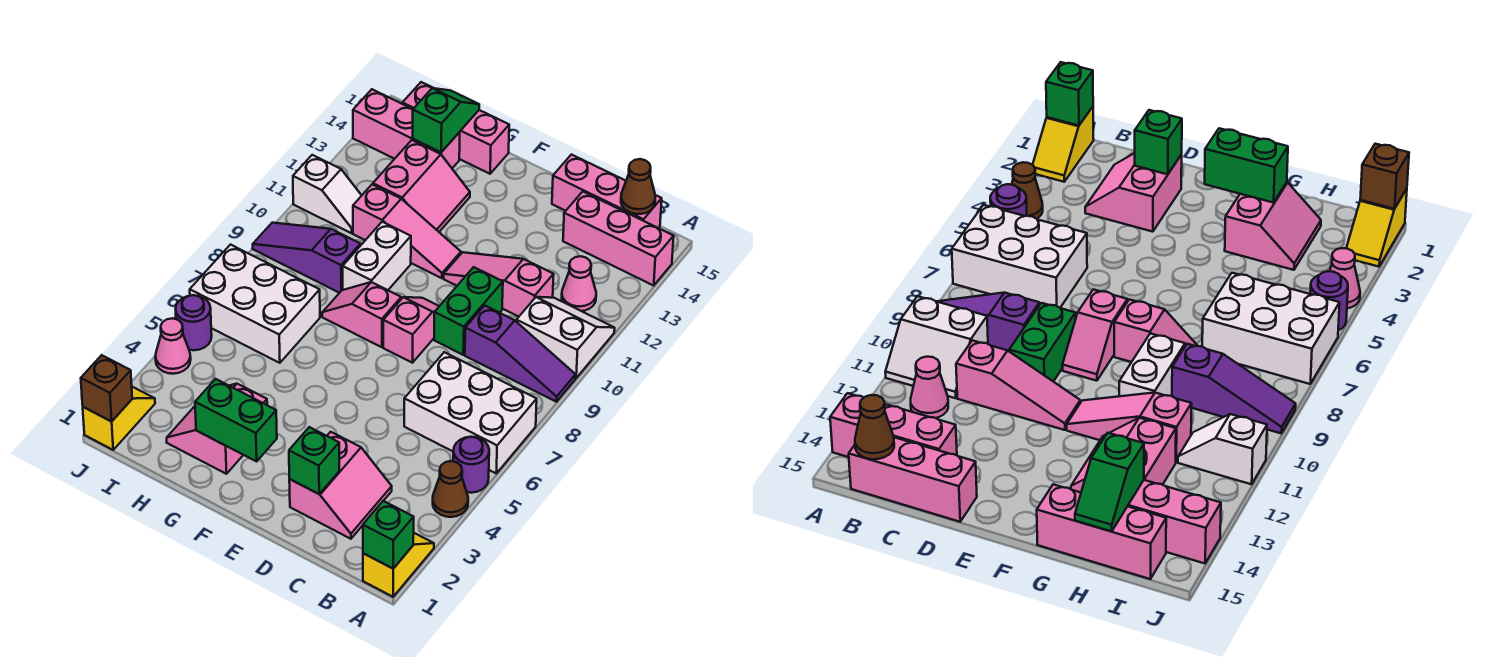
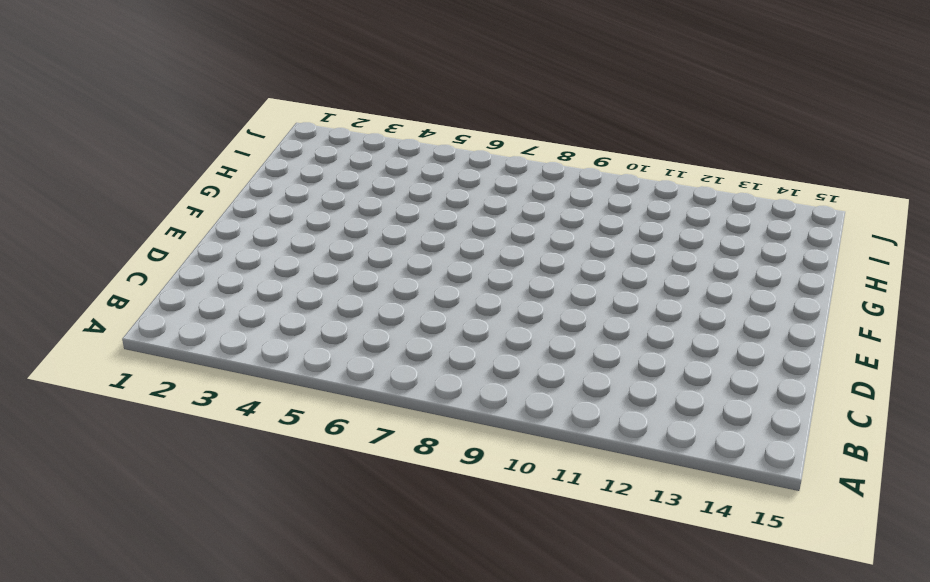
none -> yellow 1x2 slope [363,533,434,597]
none -> brown 1x1 cone [433,461,468,517]
none -> purple 1x1 round brick [453,437,489,493]
none -> white 2x3 brick [404,352,537,473]

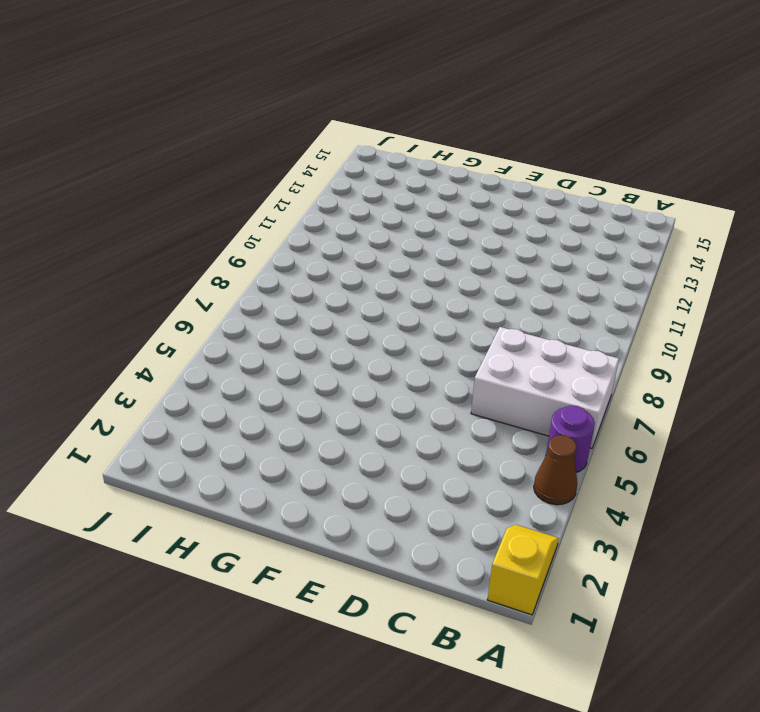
none -> purple 1x3 slope [465,305,575,402]
none -> white 2x2 slope [516,297,615,378]
none -> pink 1x3 brick [563,192,674,285]
none -> pink 1x1 cone [562,256,596,311]

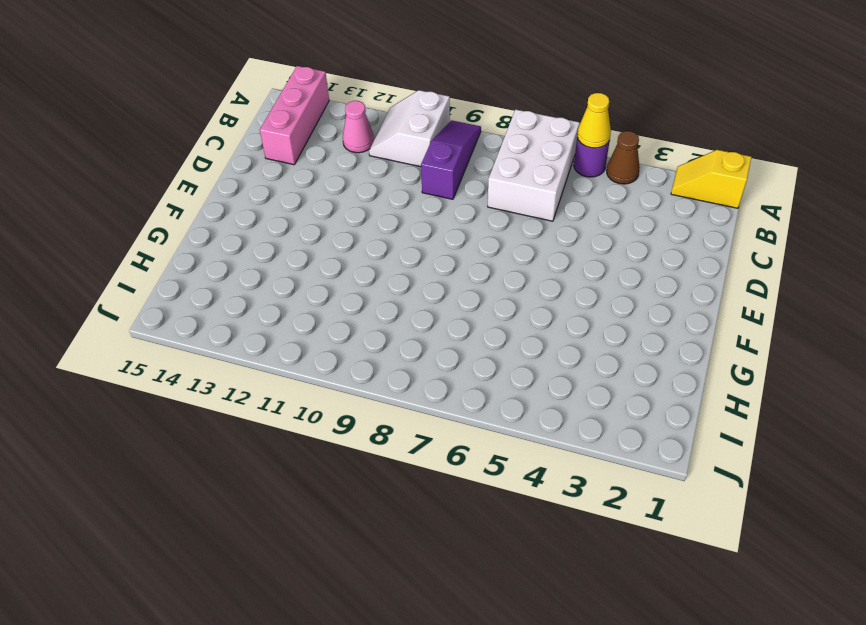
yellow 1x1 cone [577,93,611,148] -> none
none -> pink 1x3 brick [552,155,662,228]
none -> pink 2x2 slope [289,432,392,539]
none -> pink 1x3 slope [444,252,554,317]
none -> green 1x2 brick [434,267,503,355]

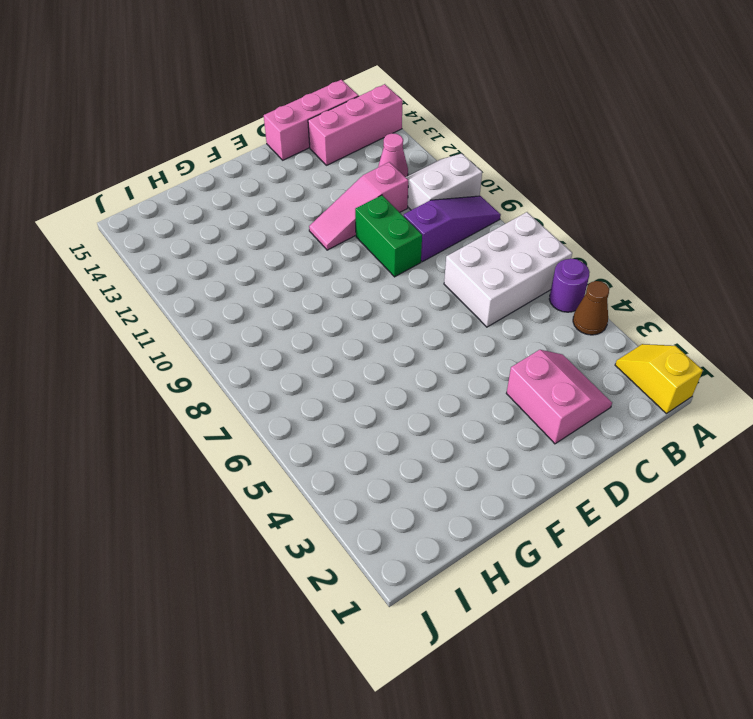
none -> pink 1x2 slope [383,297,439,363]
none -> pink 1x2 slope [322,282,401,347]
none -> pink 1x3 slope [353,185,461,278]
none -> pink 2x2 slope [167,384,267,474]

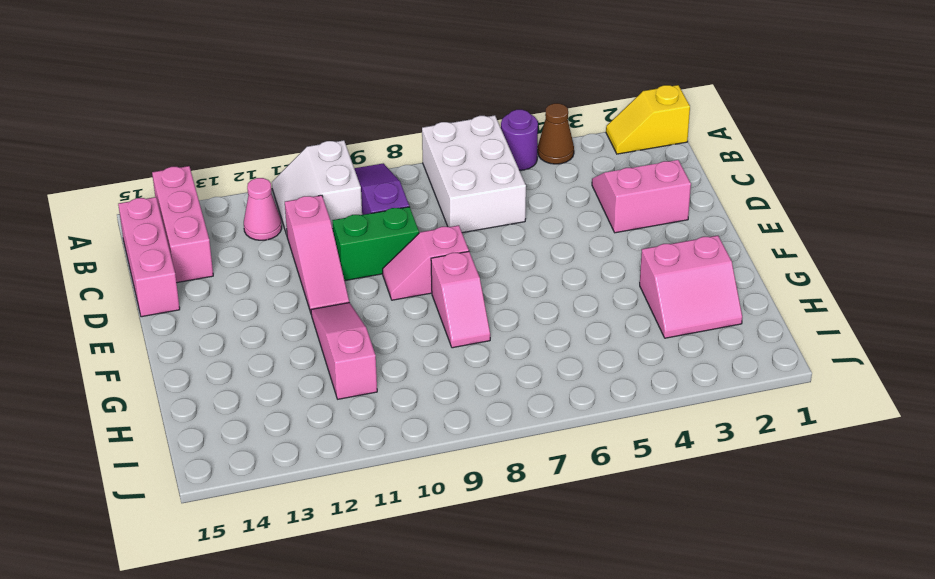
none -> white 1x2 brick [343,222,411,290]
none -> pink 2x2 slope [373,140,470,232]
none -> pink 1x3 brick [402,82,509,174]
none -> white 2x3 brick [190,245,320,363]

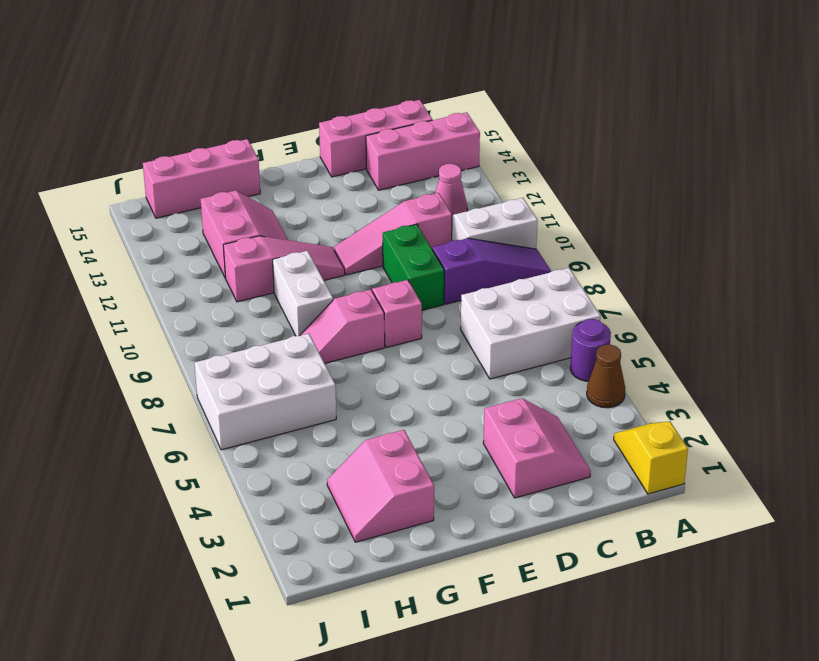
none -> purple 1x3 slope [253,223,360,293]
none -> pink 1x3 brick [353,89,460,168]
none -> white 1x2 slope [293,155,362,233]
none -> yellow 1x2 slope [83,387,155,450]

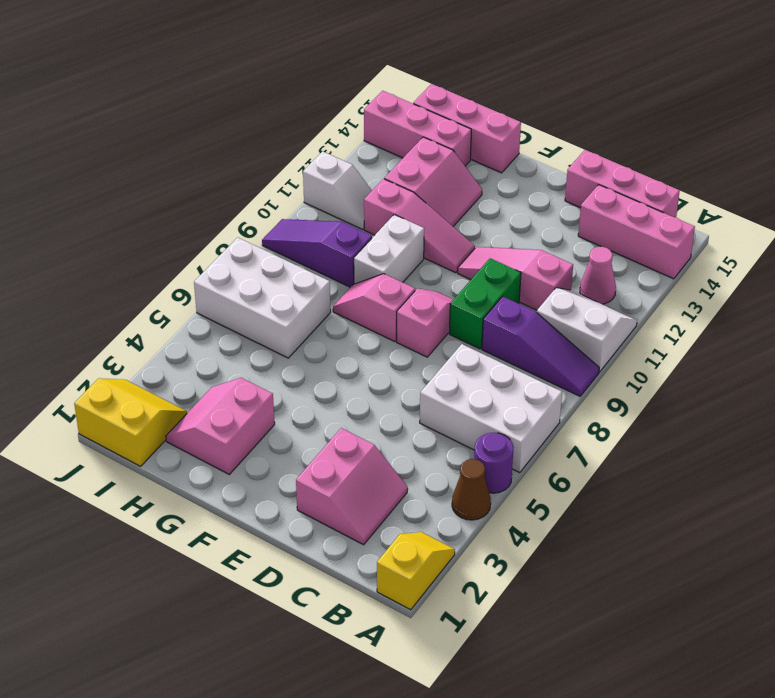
yellow 2x2 slope [74,378,187,466] -> yellow 1x2 slope [83,387,155,450]
none -> pink 1x1 cone [155,318,191,374]
none -> purple 1x1 round brick [175,295,212,350]
none -> green 1x1 brick [363,501,414,569]
none -> brown 1x1 cone [621,159,655,214]

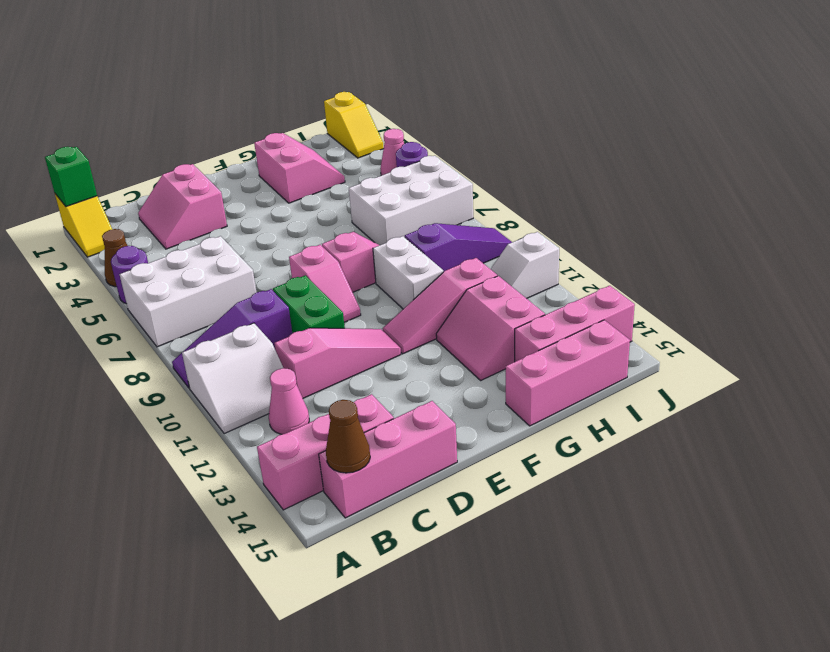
none -> green 1x1 brick [289,427,339,494]
none -> green 1x2 brick [195,379,277,461]
none -> green 1x2 slope [413,88,479,152]
none -> brown 1x1 brick [81,355,132,422]

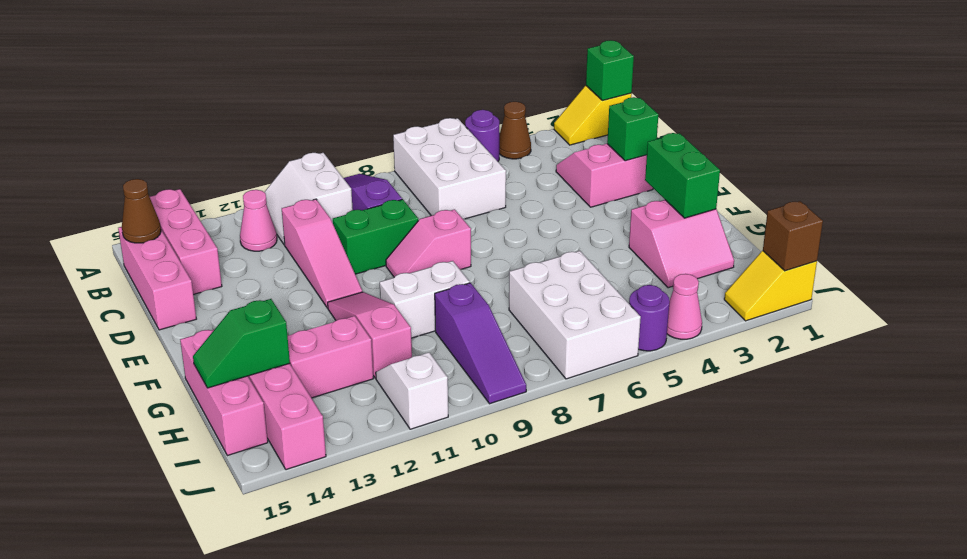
none -> pink 1x2 slope [322,282,401,347]

